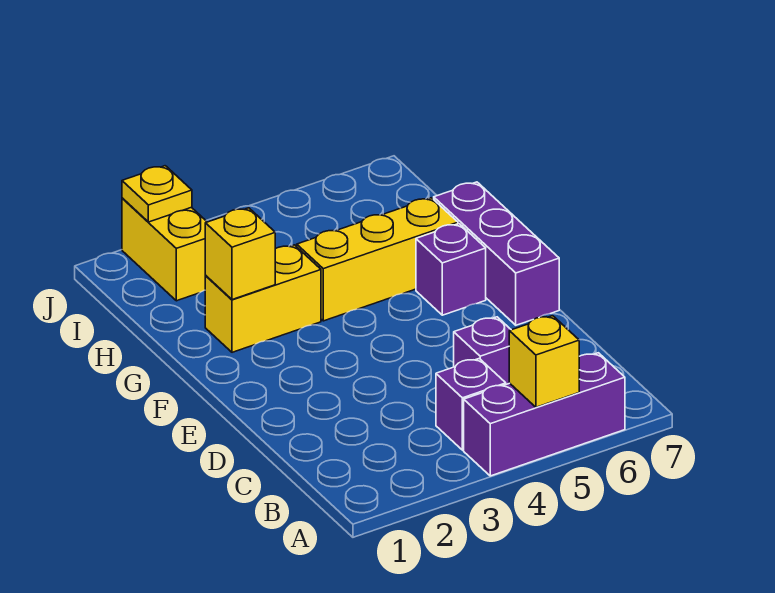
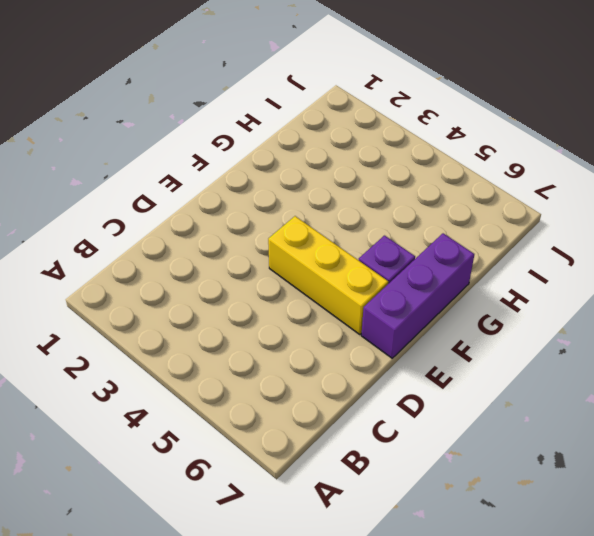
yellow 1x3 brick [268,216,388,335] -> yellow 1x3 brick moved to [297,198,458,321]
none -> purple 1x3 brick [464,353,625,476]
none -> purple 1x1 brick [436,359,506,450]

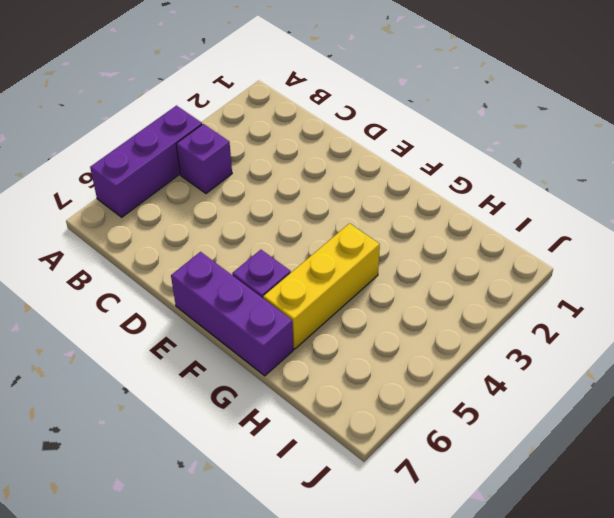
none -> purple 1x1 brick [454,317,511,384]
none -> yellow 1x2 brick [205,245,321,352]

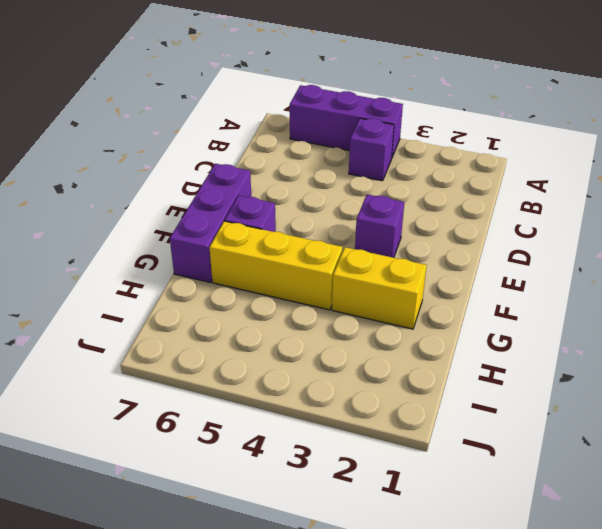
purple 1x1 brick [355,194,404,258] -> purple 1x1 brick moved to [454,317,511,384]
none -> yellow 1x2 brick [122,198,207,301]
none -> yellow 1x1 brick [509,316,579,407]

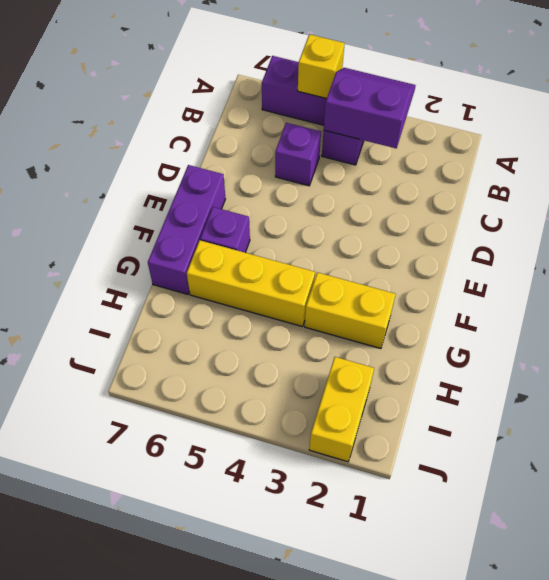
purple 2x2 slope [324,68,416,148] -> none
none -> yellow 1x1 brick [205,208,275,300]
none -> yellow 1x1 plate [122,166,192,222]

